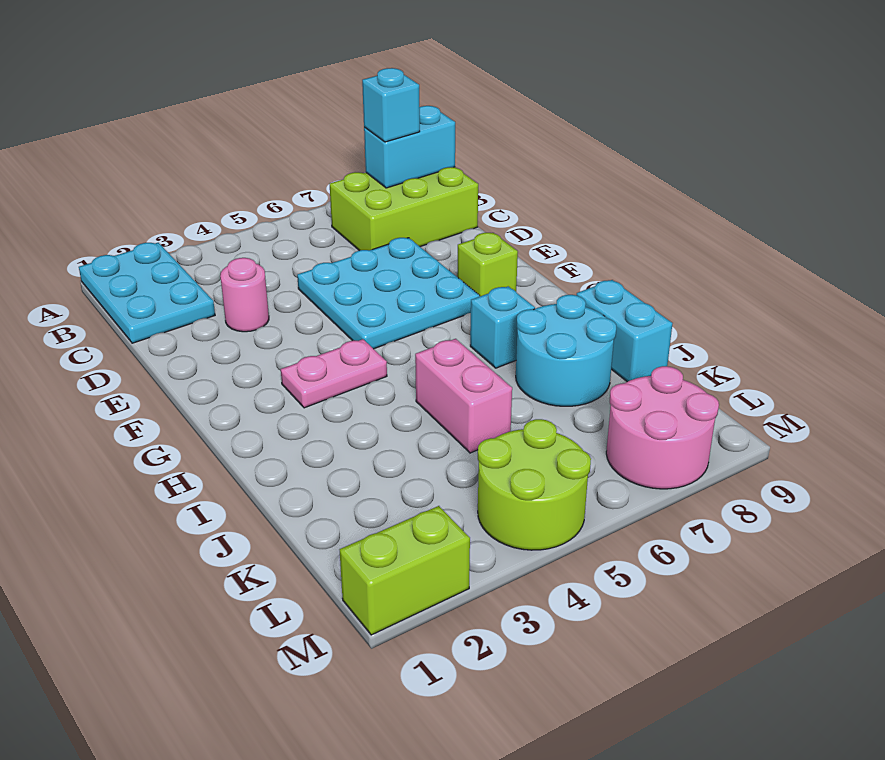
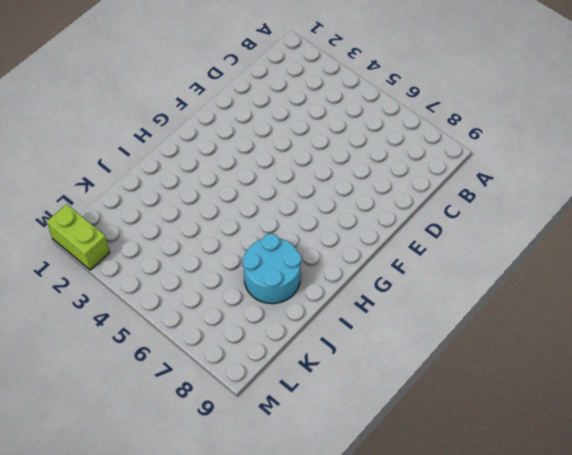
none -> cyan 2x3 plate [79,243,215,343]
none -> lime 2x3 brick [330,167,478,251]
none -> pink 1x1 round brick [220,258,269,332]

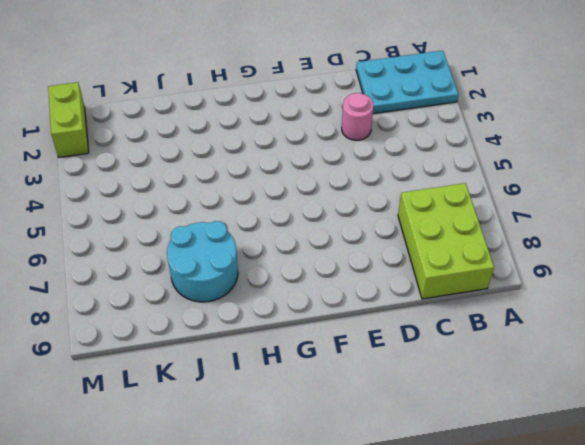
none -> cyan 3x3 plate [297,238,480,349]
none -> lime 1x1 brick [457,233,518,296]
none -> pink 1x2 plate [281,339,387,408]

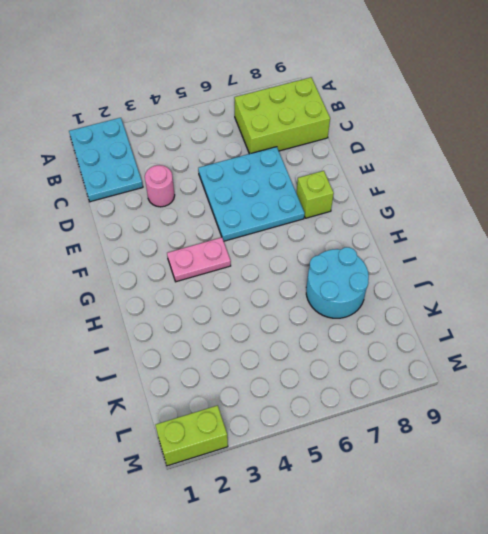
none -> cyan 1x1 brick [470,286,535,368]
none -> pink 1x2 brick [415,339,512,453]
none -> cyan 1x2 brick [577,280,673,382]

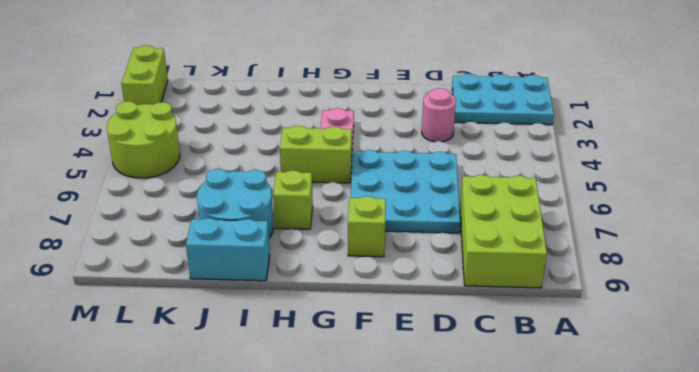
lime 1x2 brick [280,126,352,183] -> none
lime 1x1 brick [273,170,313,229] -> cyan 1x1 brick [470,286,535,368]
none -> pink 1x2 brick [415,339,512,453]
none -> pink 2x2 round brick [606,366,719,489]
none -> cyan 1x2 brick [364,106,455,188]

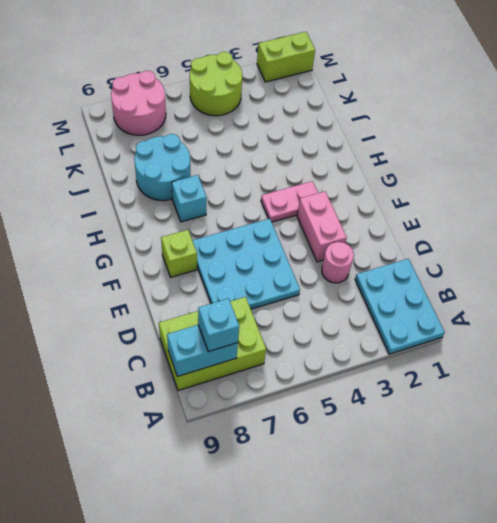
pink 1x2 brick [297,192,347,262] -> pink 1x2 brick moved to [415,339,512,453]
none -> cyan 1x2 brick [577,280,673,382]

